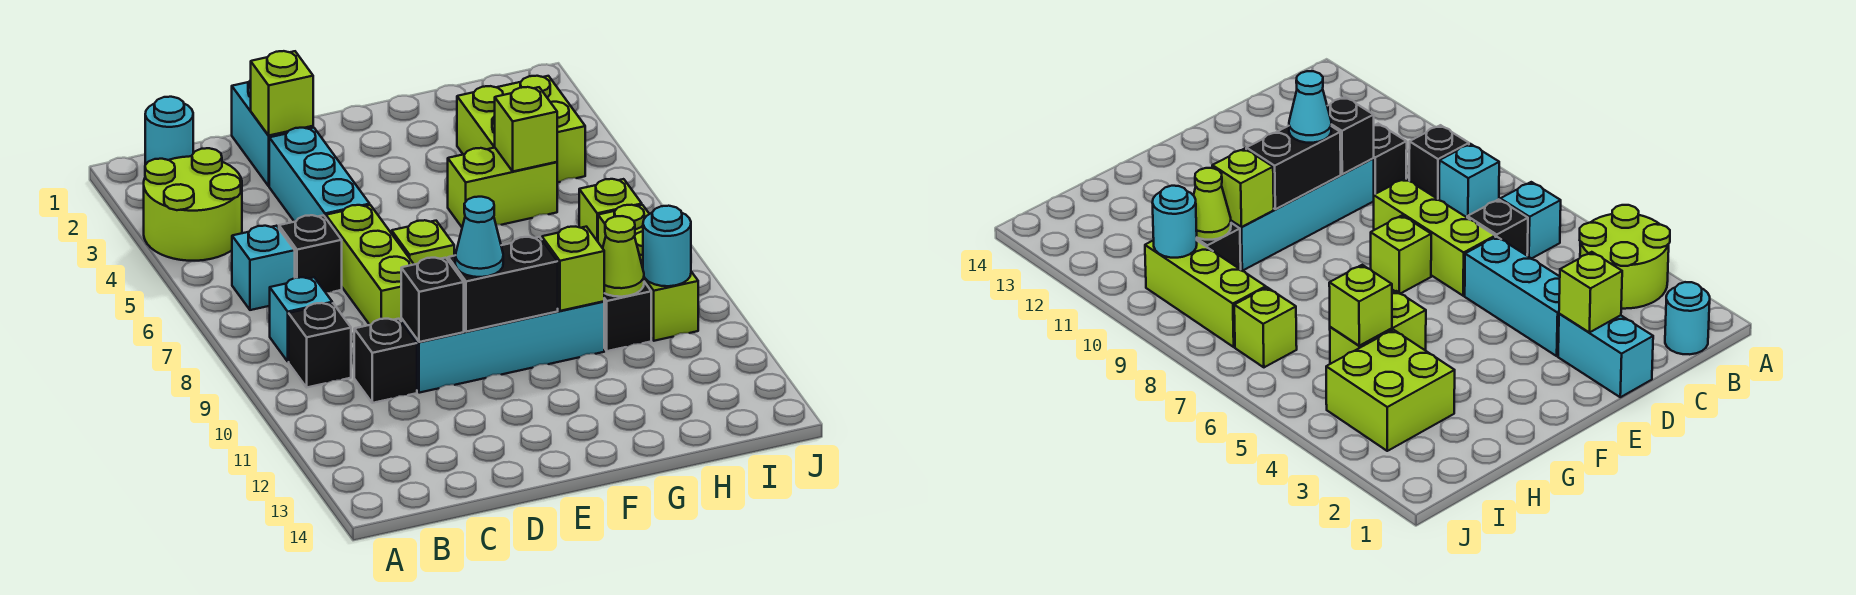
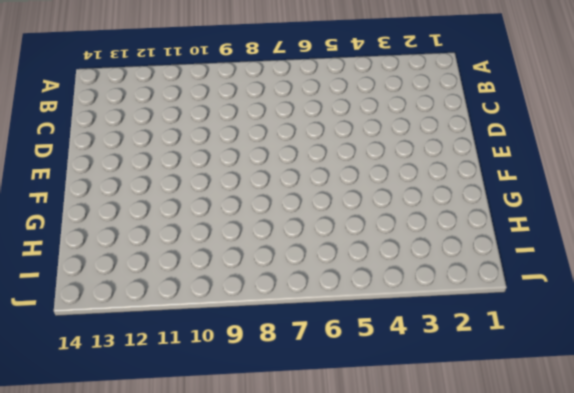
none -> lime 2x2 round brick [144,148,242,261]
none -> cyan 1x1 round brick [145,97,193,165]
none -> cyan 1x1 brick [232,226,295,310]

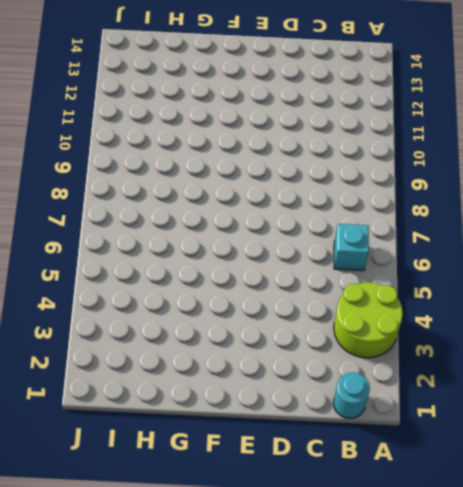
none -> cyan 1x1 brick [270,277,332,362]
none -> black 1x1 brick [289,303,351,387]
none -> black 1x1 brick [279,215,342,292]

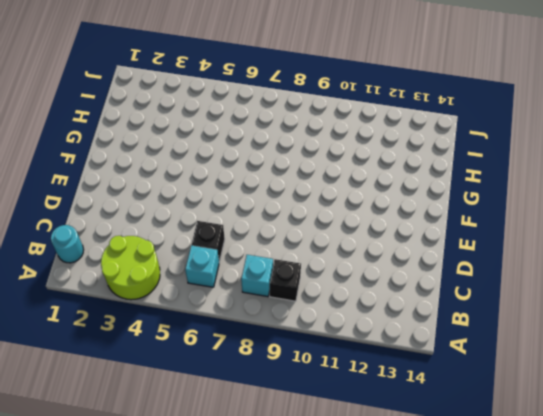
none -> black 1x1 brick [354,319,417,403]
none -> cyan 1x2 brick [232,80,313,186]
none -> cyan 1x3 brick [269,128,370,222]

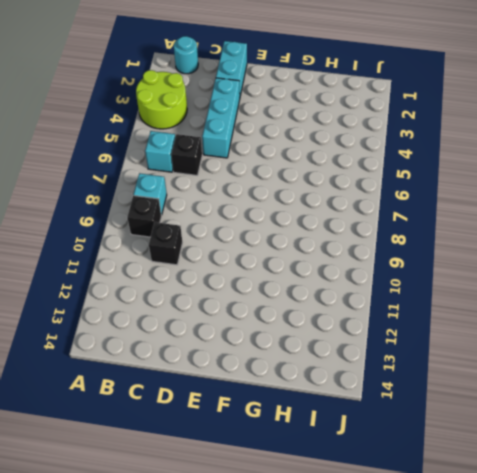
none -> lime 1x3 brick [326,205,414,325]
none -> cyan 1x4 brick [401,301,604,393]
none -> lime 1x1 brick [392,220,454,264]

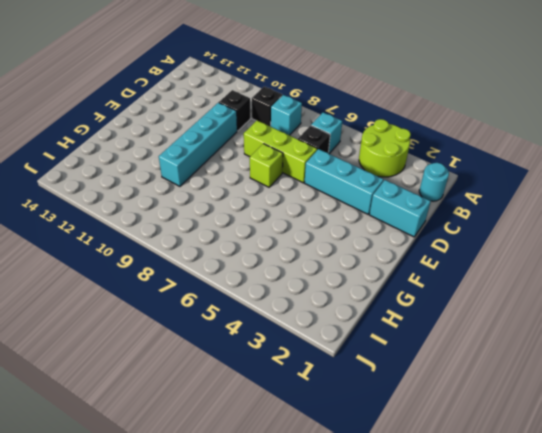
none -> lime 1x2 brick [448,148,557,227]
none -> lime 2x2 brick [457,76,585,182]
none -> black 1x1 brick [604,282,651,351]

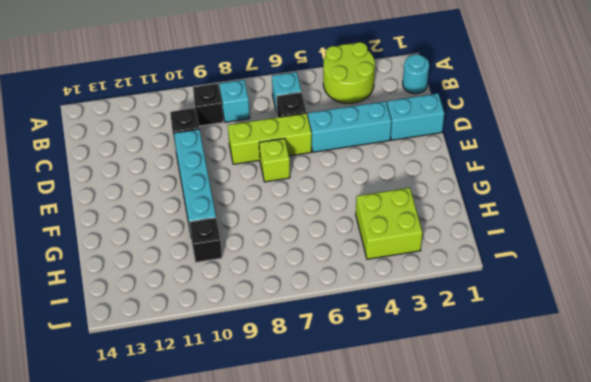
none -> lime 1x2 brick [448,148,557,227]
none -> lime 1x1 brick [579,179,642,241]
none -> lime 1x3 brick [598,205,698,341]

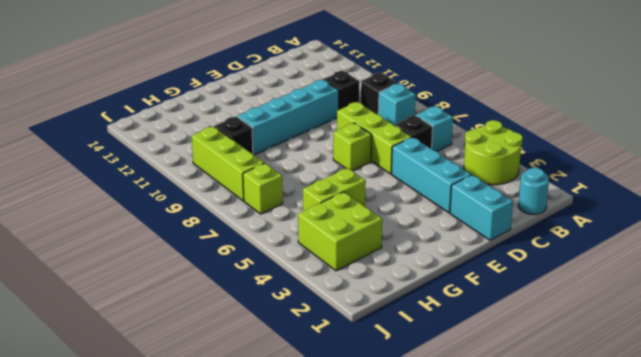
none -> lime 1x1 brick [251,51,313,135]
none -> black 1x1 brick [401,258,464,342]
none -> black 1x2 brick [448,237,558,332]

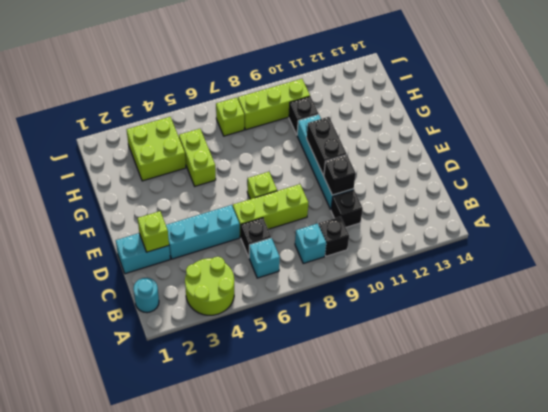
none -> lime 1x1 brick [542,227,604,311]
none -> lime 1x1 brick [495,87,557,171]
none -> lime 1x1 cone [603,216,644,297]

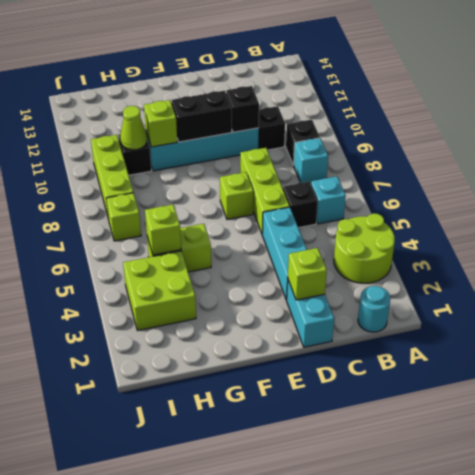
none -> cyan 1x1 round brick [643,206,691,286]
none -> cyan 1x1 cone [455,197,503,277]

